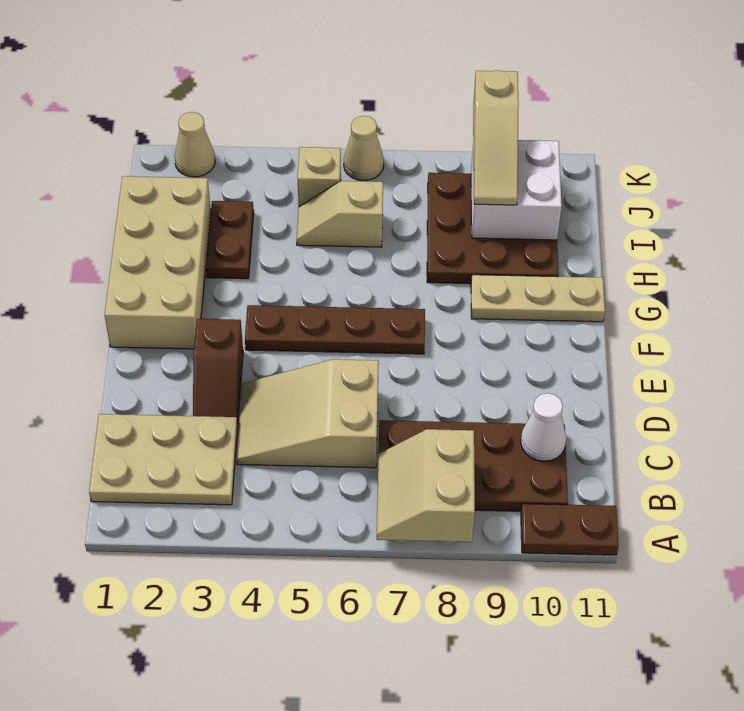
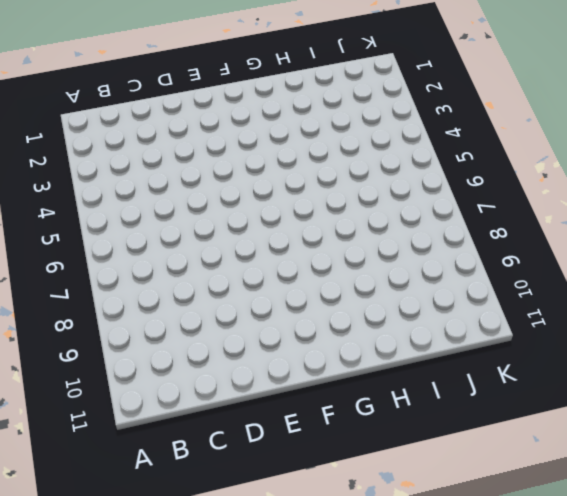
none -> brown 1x2 plate [521,504,619,555]
none -> tan 2x3 plate [89,414,238,505]
none -> brown 2x4 plate [379,420,568,511]

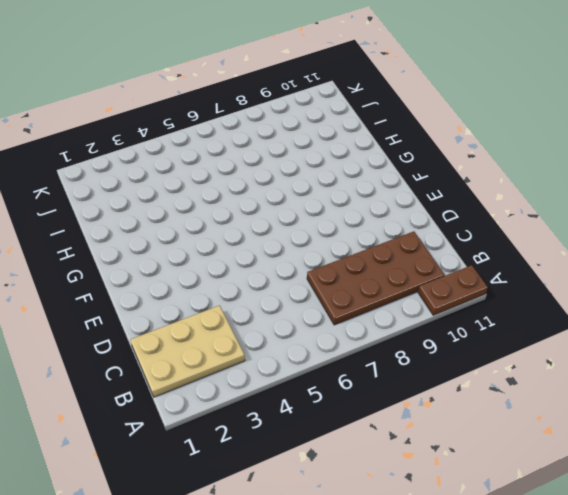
none -> tan 2x3 slope [237,359,379,468]
none -> brown 1x2 slope [193,319,243,425]
none -> tan 2x4 brick [105,176,211,349]

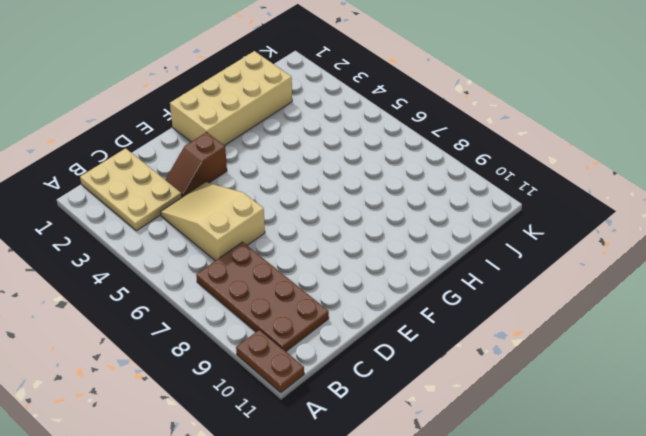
none -> brown 1x4 plate [245,305,425,354]
none -> tan 1x3 plate [471,275,605,322]
none -> brown 1x2 plate [206,201,254,279]

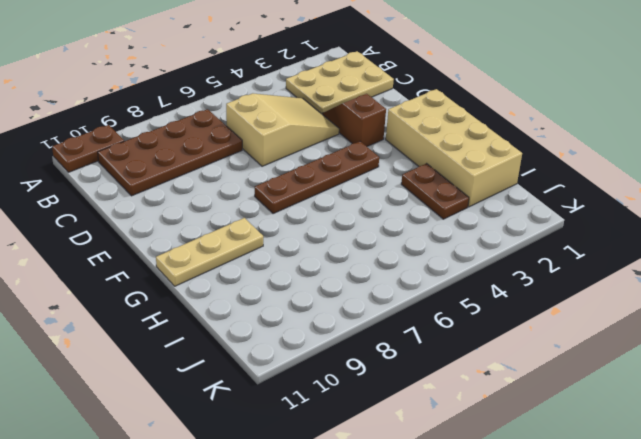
none -> brown 3x3 plate [427,173,559,284]
none -> tan 1x2 slope [297,181,383,247]
none -> tan 1x1 brick [298,147,341,207]

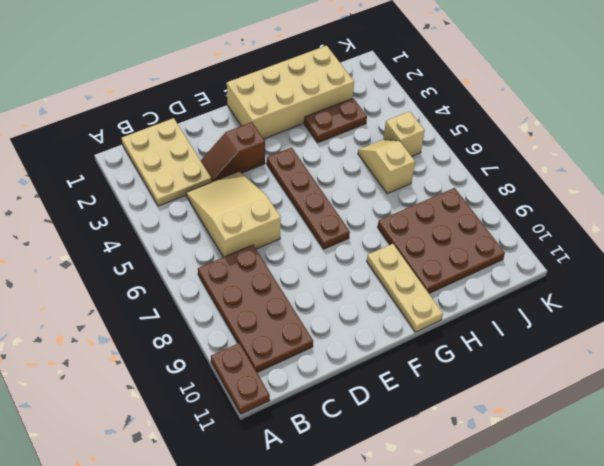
none -> tan 1x1 cone [175,112,215,177]
none -> tan 1x1 cone [344,116,384,181]
none -> tan 2x2 slope [377,429,475,542]

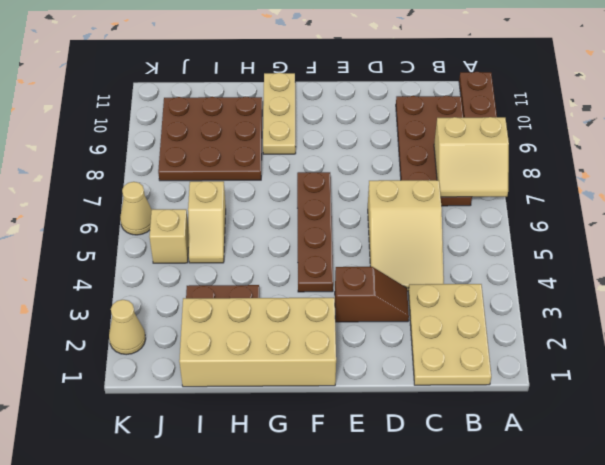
none -> white 1x1 cone [521,393,566,461]
none -> white 2x2 brick [471,139,562,240]
none -> tan 1x3 slope [473,70,519,205]

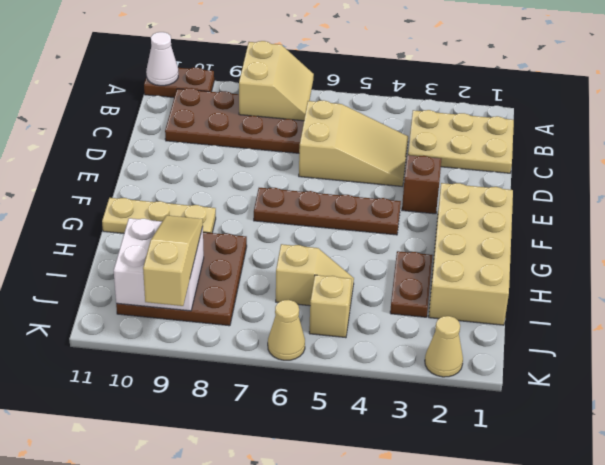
white 1x1 cone [146,32,178,86] -> white 1x1 cone moved to [521,393,566,461]

